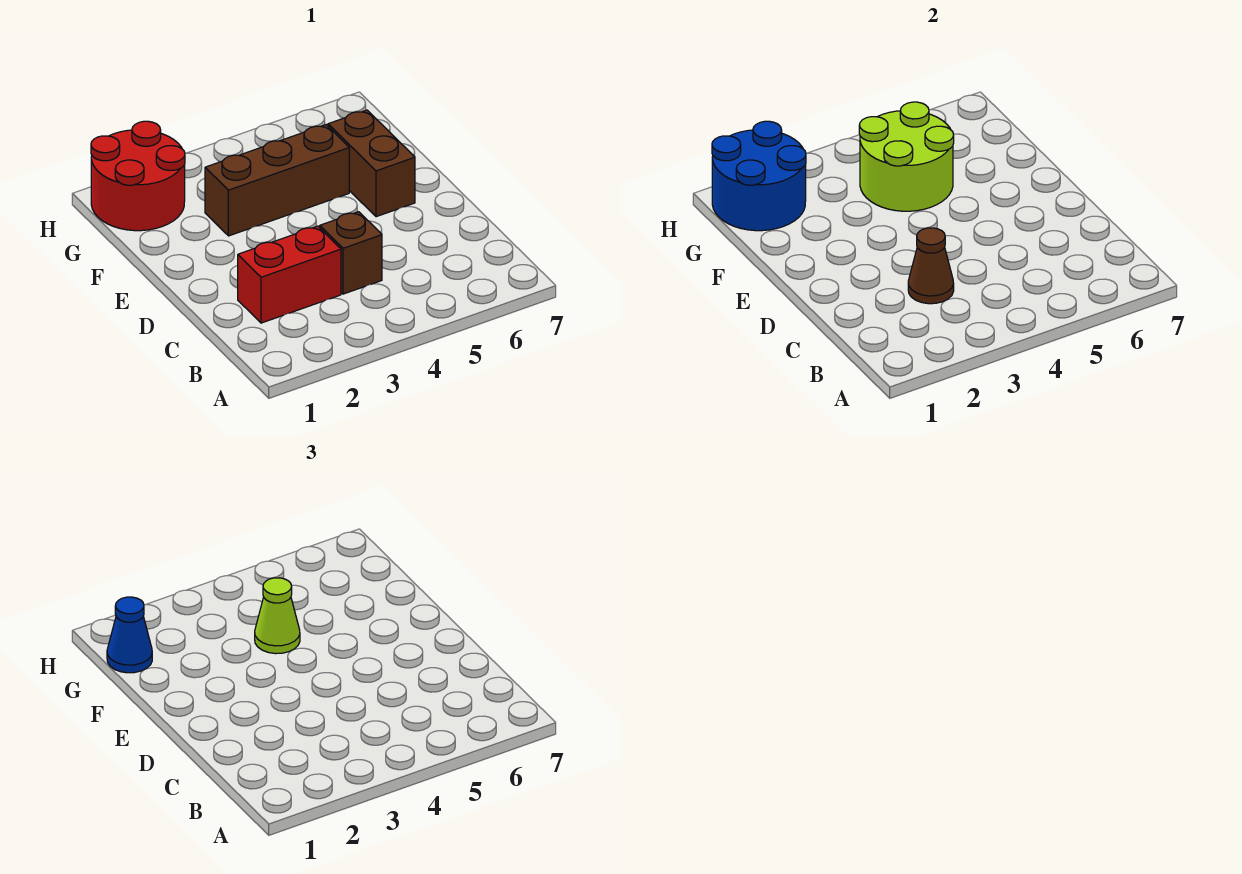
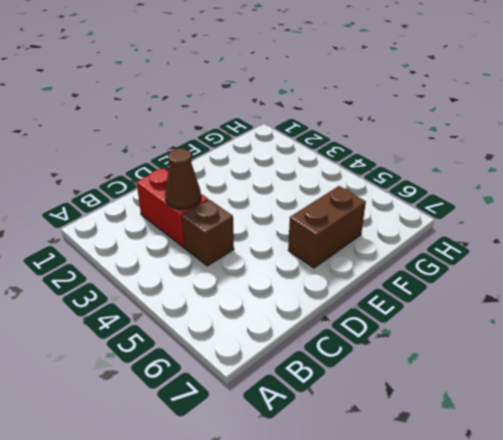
none -> brown 1x3 brick [205,125,349,236]
none -> red 2x2 round brick [91,121,185,231]

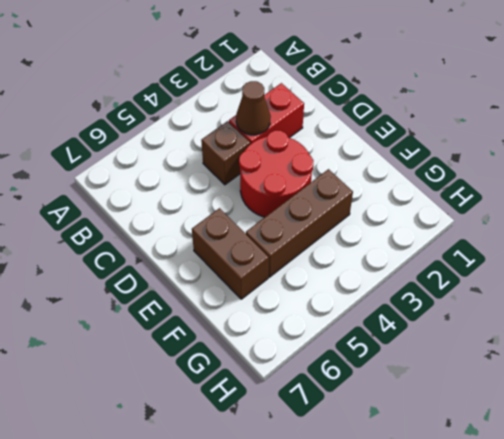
red 2x2 round brick [239,130,314,217] -> red 2x2 round brick moved to [91,121,185,231]
none -> lime 2x2 round brick [859,102,954,211]
none -> blue 2x2 round brick [712,121,806,231]

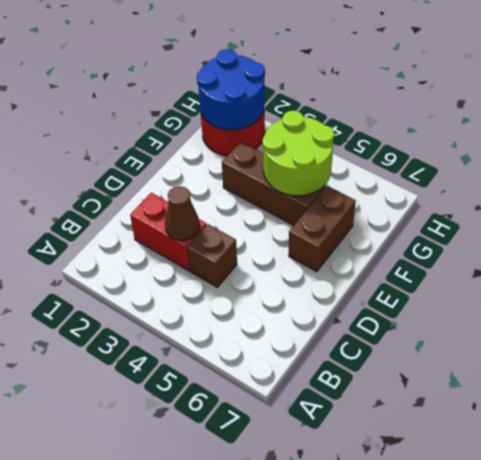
none -> lime 1x1 cone [255,578,300,654]
none -> blue 1x1 cone [107,597,152,673]

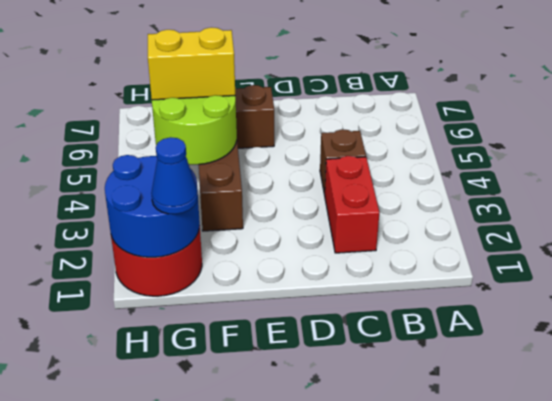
yellow 1x2 brick [148,27,235,100] -> none
none -> brown 1x1 cone [908,228,954,304]
none -> lime 1x1 cone [255,578,300,654]

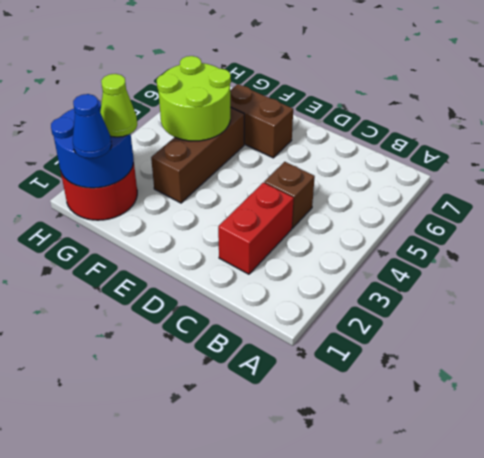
lime 1x1 cone [100,74,137,137] -> lime 1x1 cone moved to [255,578,300,654]
none -> brown 1x1 cone [908,228,954,304]

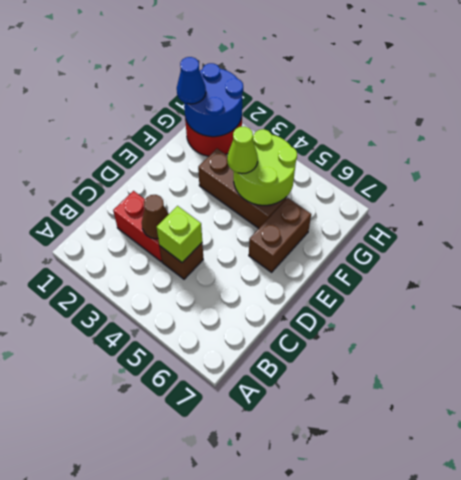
lime 1x1 brick [157,206,202,262] -> none

